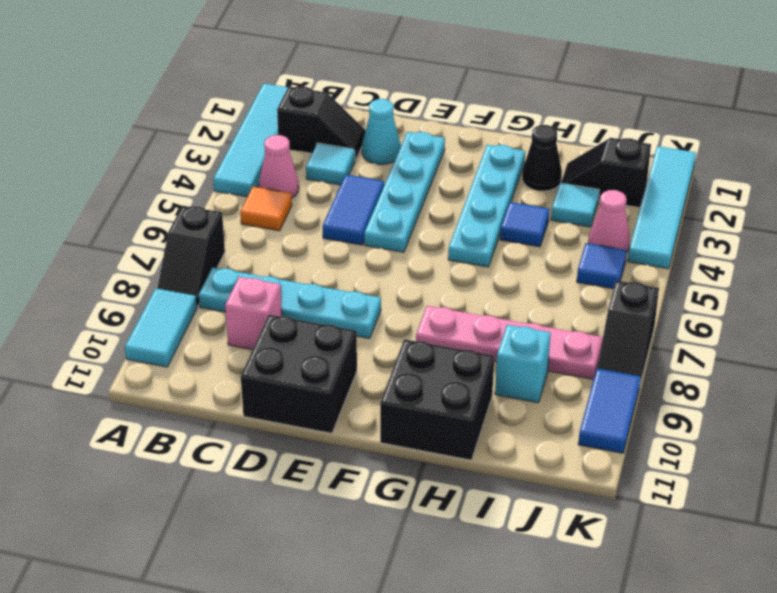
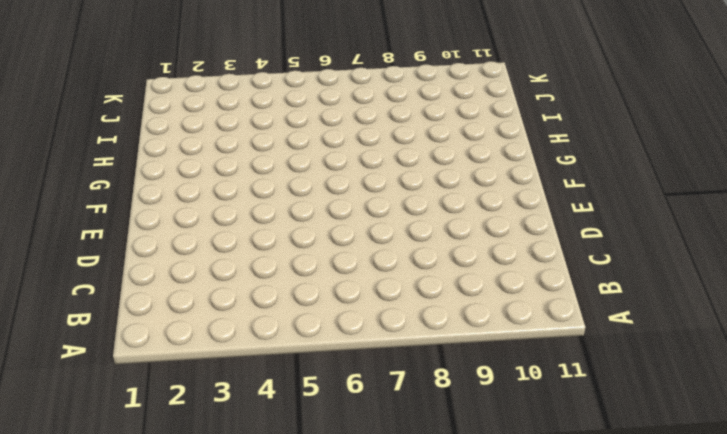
none -> cyan 1x4 tile [213,83,288,197]
none -> black 1x2 slope [157,206,225,307]
none -> cyan 1x2 tile [125,288,197,367]

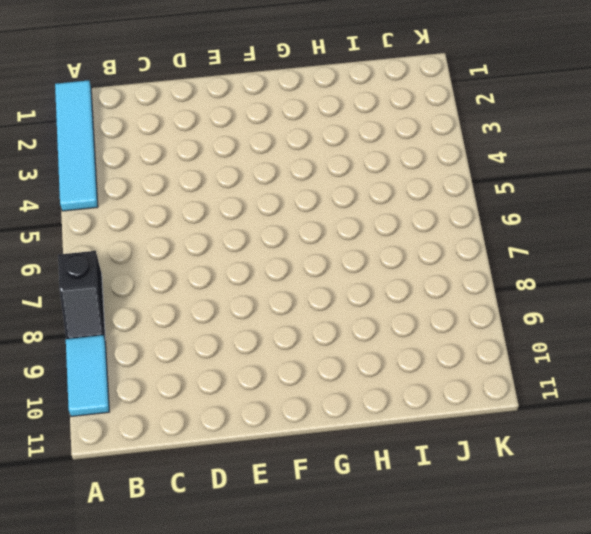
none -> black 1x2 slope [277,86,366,160]
none -> pink 1x1 cone [259,135,299,198]
none -> orange 1x1 tile [240,187,292,231]

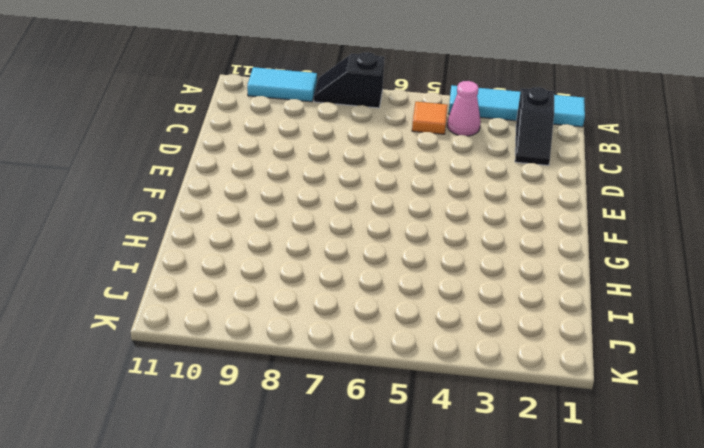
none -> cyan 1x4 plate [199,267,381,338]
none -> cyan 1x1 tile [306,143,355,185]
none -> pink 1x1 brick [225,277,282,350]

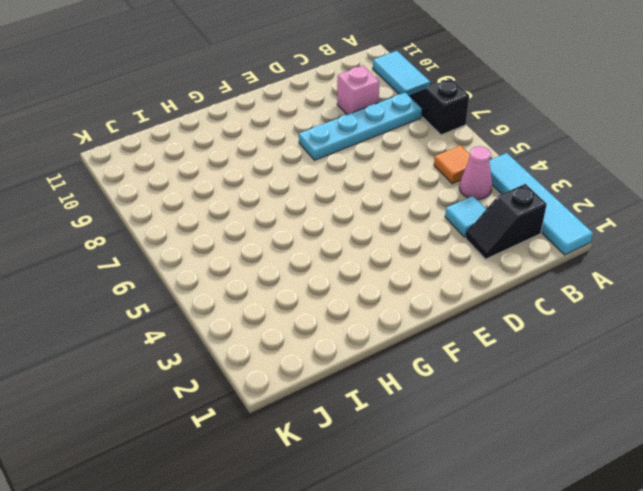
none -> cyan 1x1 cone [362,99,401,164]
none -> blue 1x2 tile [323,175,384,245]
none -> black 2x2 brick [241,315,357,433]

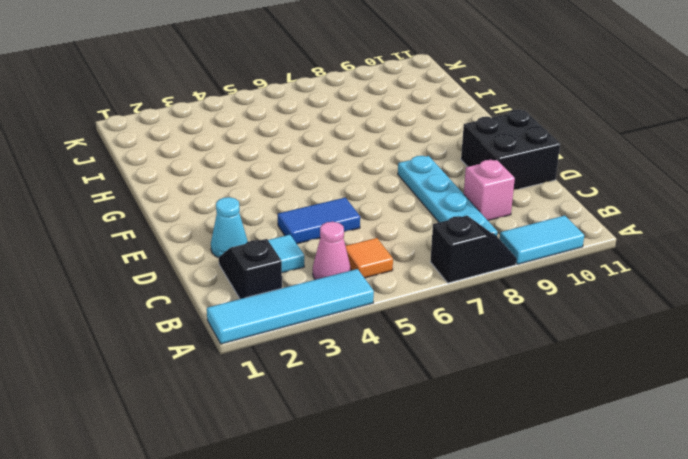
none -> cyan 1x4 plate [364,132,445,252]
none -> cyan 1x4 plate [448,145,525,267]
none -> pink 1x4 plate [416,306,603,379]

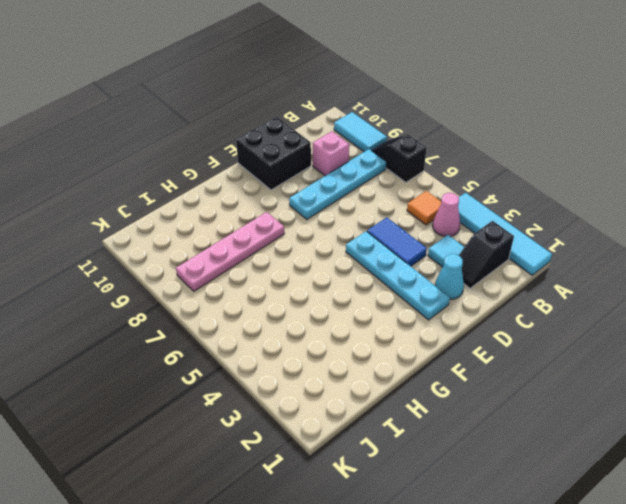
none -> cyan 1x4 plate [448,145,525,267]
none -> black 2x2 brick [380,339,494,460]
none -> black 1x1 cone [522,125,562,191]

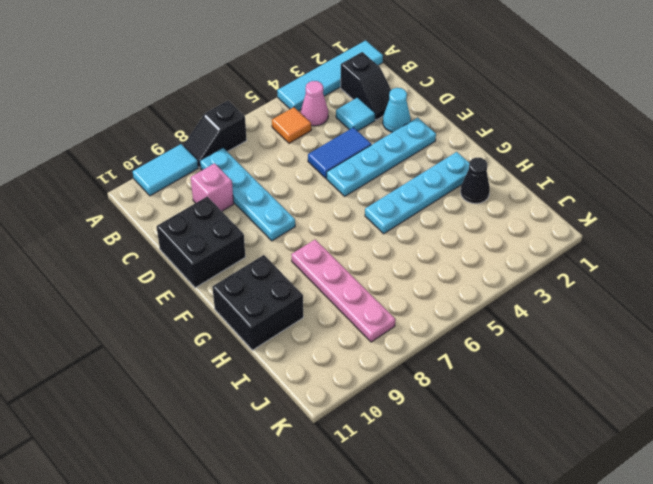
none -> blue 1x1 tile [500,202,549,247]
none -> black 1x2 slope [561,138,651,208]
none -> cyan 1x1 tile [551,183,599,227]

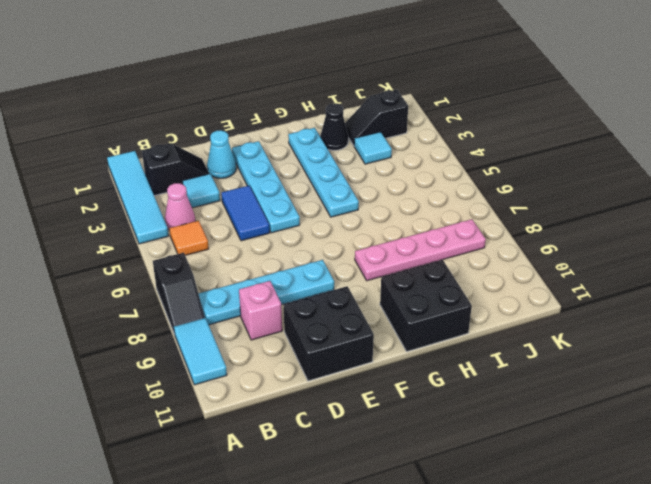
none -> blue 1x1 tile [500,202,549,247]
none -> cyan 1x1 brick [495,325,551,403]
none -> pink 1x1 cone [589,190,630,253]

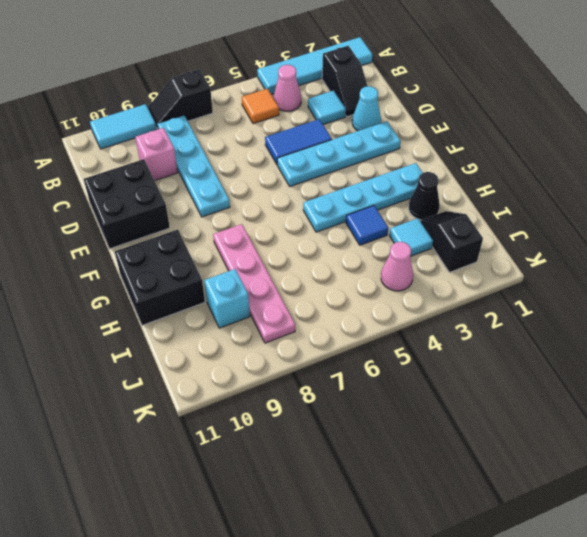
none -> blue 1x1 tile [577,243,627,289]
none -> cyan 1x4 tile [628,146,696,269]
none -> black 1x2 slope [597,281,659,384]

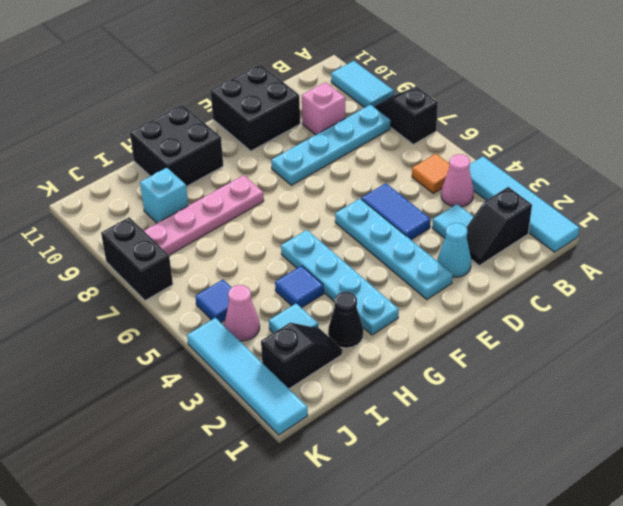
black 1x2 brick [101,217,173,301] -> black 1x2 slope [597,281,659,384]
none -> blue 1x2 tile [578,369,641,453]

